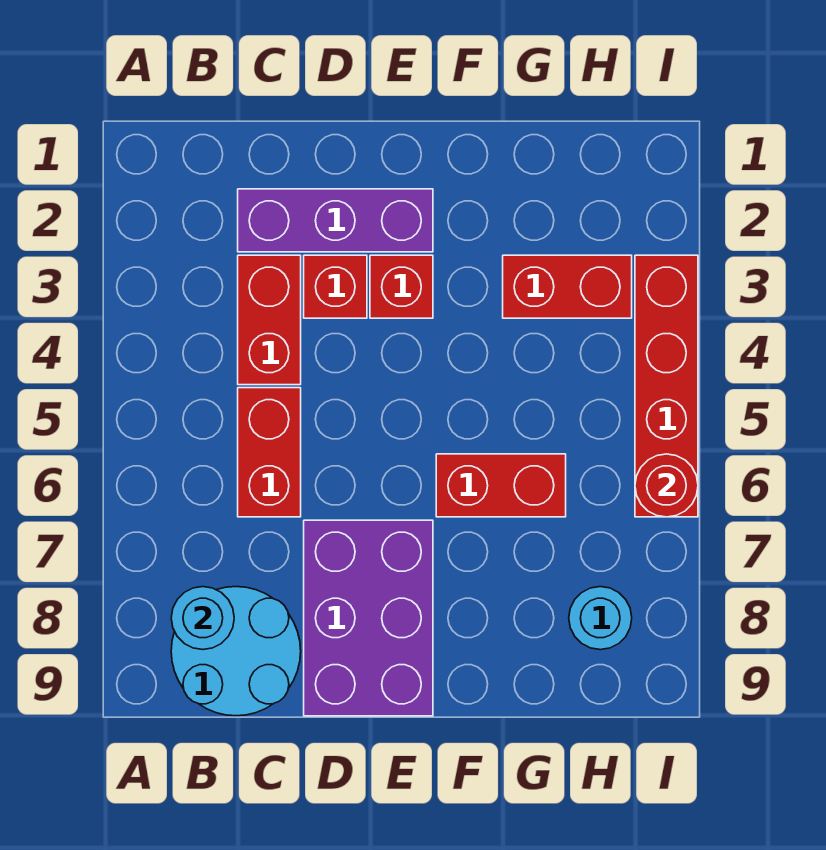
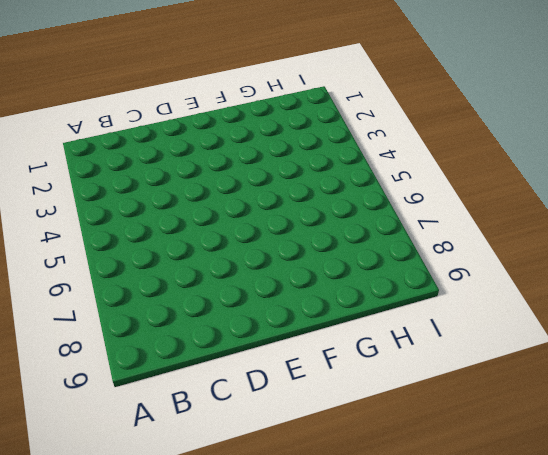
none -> cyan 2x2 round brick [171,587,301,716]
none -> purple 1x3 brick [238,189,433,252]
none -> red 1x2 brick [238,255,301,385]

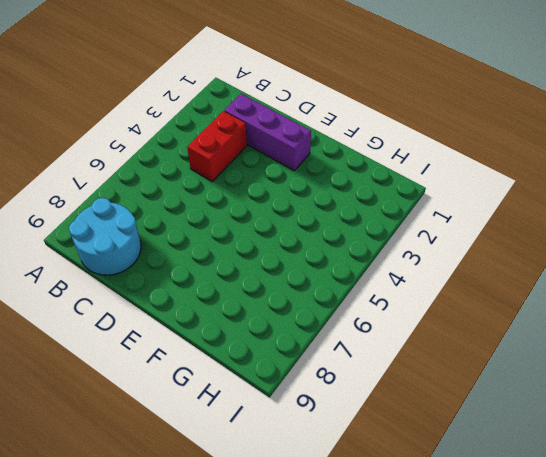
none -> red 1x2 brick [238,388,301,517]
none -> red 1x1 brick [304,255,367,318]
none -> purple 2x3 brick [304,520,433,716]

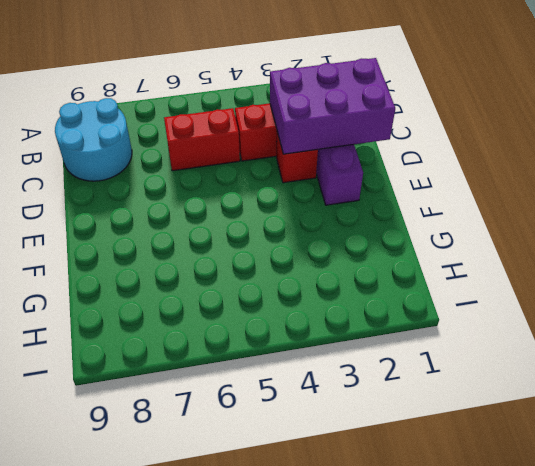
purple 2x3 brick [270,58,395,154] -> purple 2x3 brick moved to [304,520,433,716]
none -> red 1x1 brick [370,255,433,318]
none -> red 1x2 brick [436,454,566,517]
none -> red 1x2 brick [503,255,632,318]

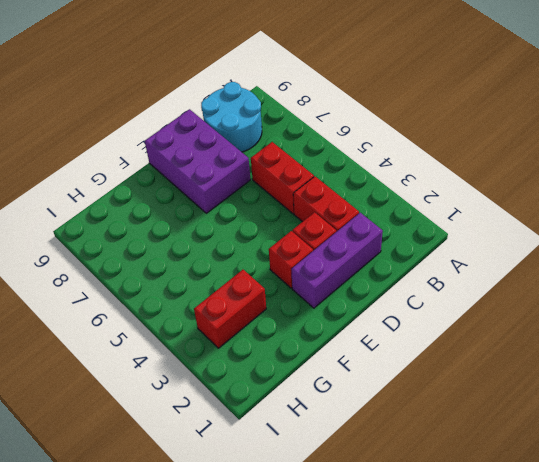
none -> red 1x2 brick [436,454,566,517]
none -> cyan 1x1 round brick [569,587,632,650]
none -> red 1x4 brick [635,255,698,517]

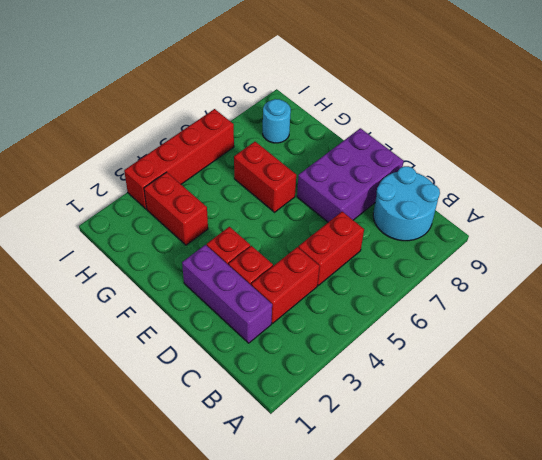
none -> cyan 1x1 round brick [171,587,234,650]
none -> red 1x1 round brick [635,454,698,517]

